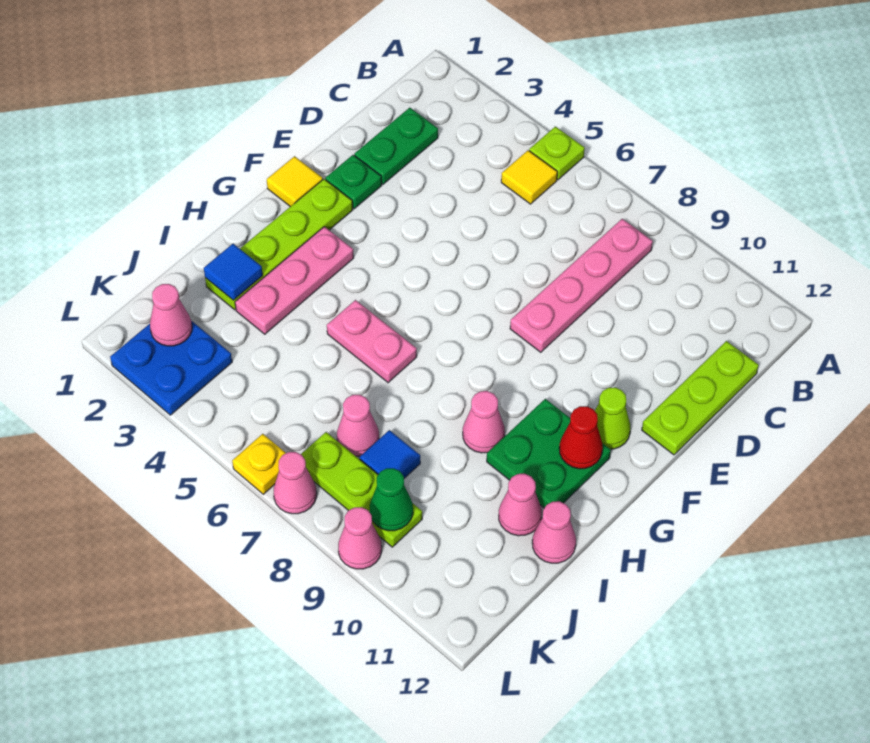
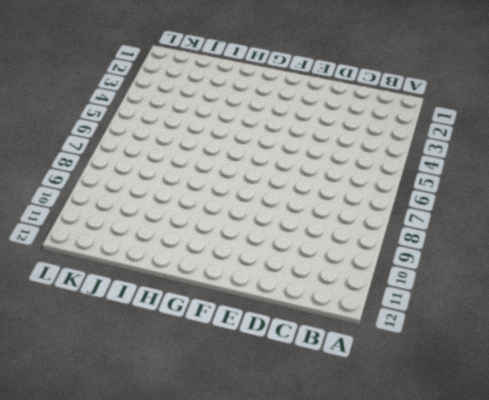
none -> lime 1x1 plate [529,126,585,180]
none -> yellow 1x1 tile [501,150,557,204]
none -> pink 1x4 plate [510,219,653,352]

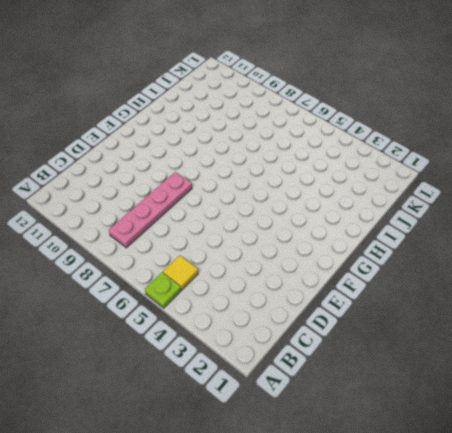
none -> green 1x2 plate [354,108,438,184]
none -> lime 1x3 plate [642,341,759,455]
none -> green 1x1 plate [325,155,382,209]

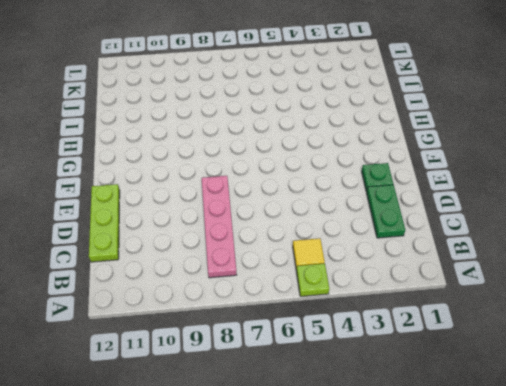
none -> yellow 1x1 tile [267,156,323,207]
none -> lime 1x4 plate [205,179,353,310]
none -> lime 1x1 cone [595,387,631,449]

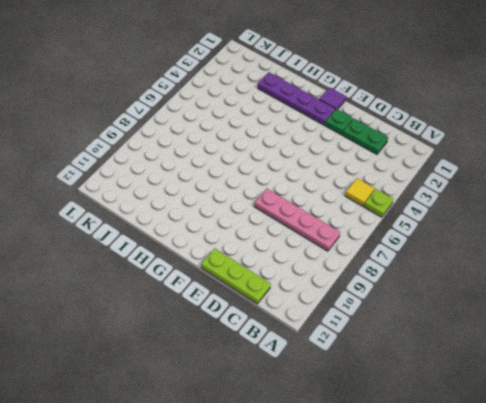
purple 1x1 tile [319,88,346,110] -> yellow 1x1 tile [267,156,323,207]
purple 1x4 plate [258,72,335,125] -> lime 1x4 plate [205,179,353,310]
none -> lime 1x1 cone [595,387,631,449]
none -> pink 1x3 plate [235,227,354,334]
none -> green 2x2 plate [487,399,611,508]

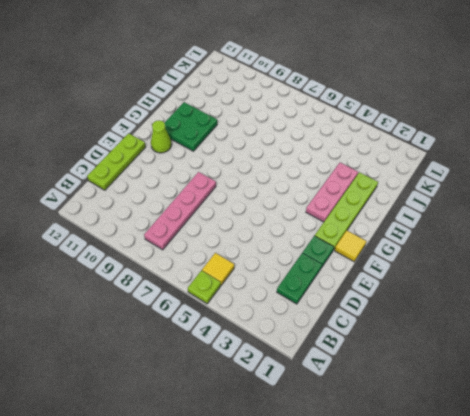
none -> pink 1x2 plate [327,300,417,383]
none -> pink 1x1 cone [463,391,505,453]
none -> pink 1x1 cone [499,474,542,536]

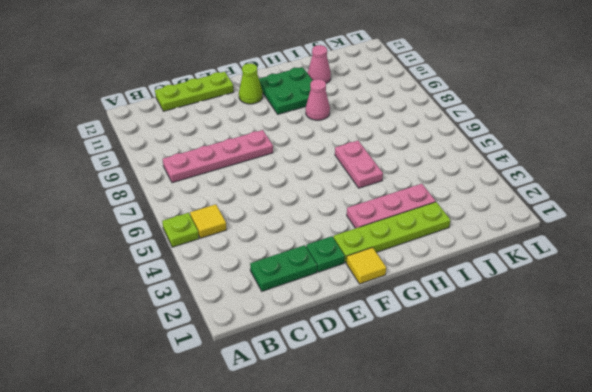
none -> pink 1x1 cone [532,501,576,563]
none -> pink 1x1 cone [337,395,379,456]
none -> blue 1x1 tile [360,430,420,478]

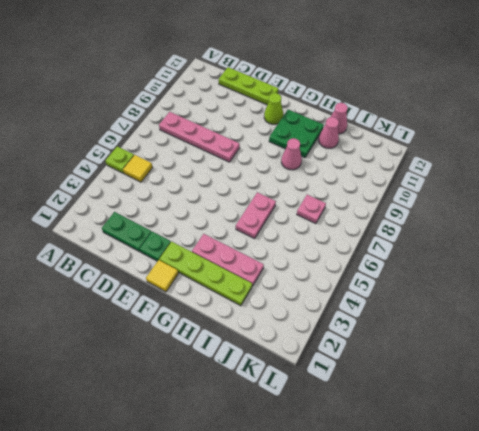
pink 1x1 plate [297,195,326,224] -> pink 1x1 cone [337,395,379,456]
none -> blue 1x1 tile [360,430,420,478]
none -> blue 2x2 plate [110,321,232,415]
none -> lime 1x3 plate [301,432,422,547]

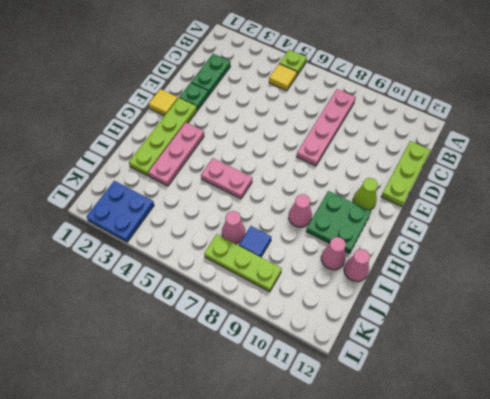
none -> yellow 1x1 plate [232,434,286,494]
none -> pink 1x1 cone [274,452,317,514]
none -> pink 1x1 cone [338,507,382,569]

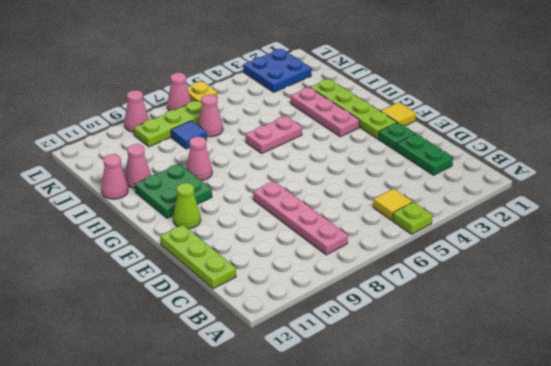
none -> red 1x1 cone [559,406,603,469]
none -> blue 1x1 tile [204,244,263,300]
none -> pink 1x1 cone [150,284,192,346]

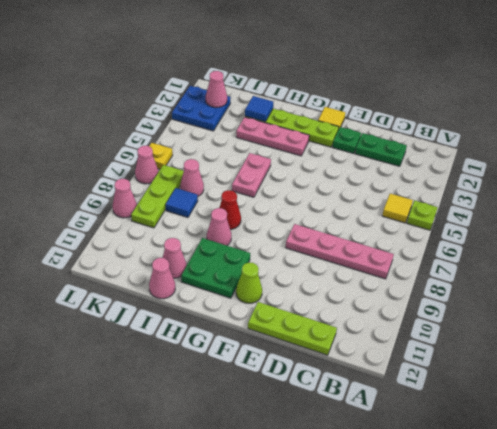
red 1x1 cone [219,190,241,229] -> red 1x1 cone moved to [559,406,603,469]
none -> green 1x1 cone [370,468,413,531]

